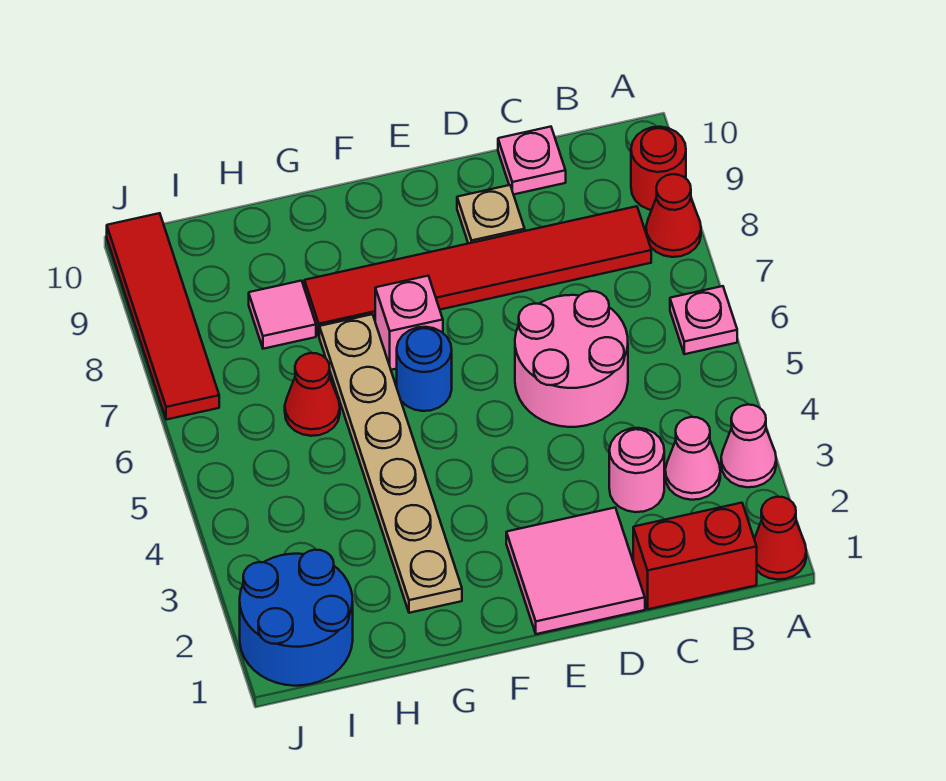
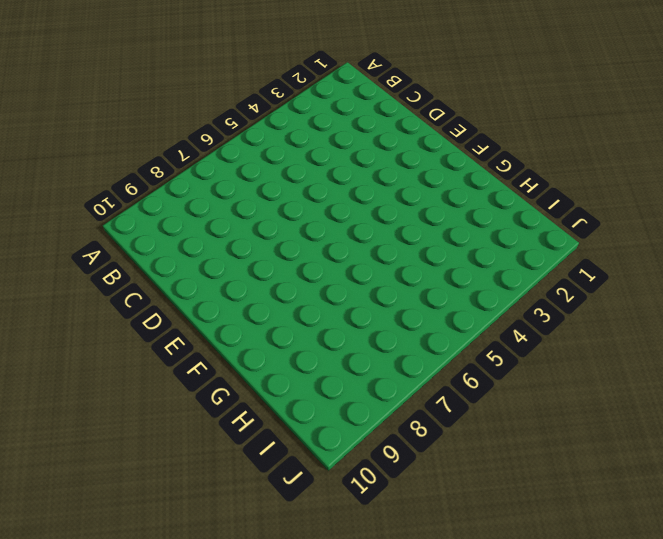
none -> red 1x1 cone [754,497,806,580]
none -> pink 1x1 cone [721,405,776,487]
none -> pink 1x1 plate [670,286,737,354]

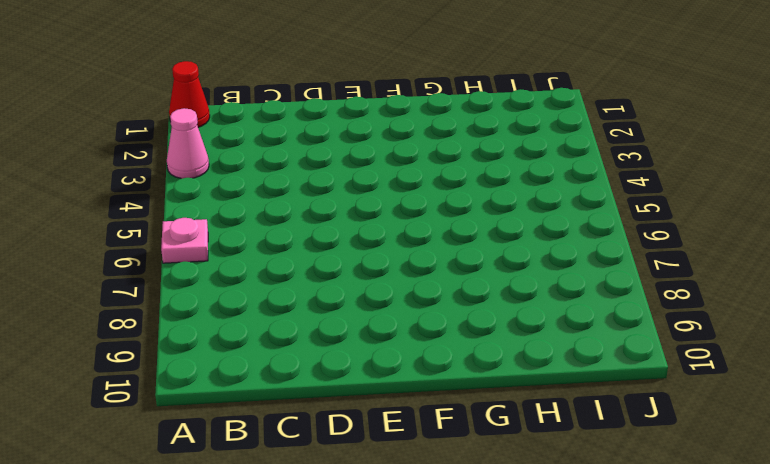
none -> red 1x1 cone [646,174,701,257]
none -> red 1x1 round brick [631,127,686,210]
none -> red 1x2 brick [633,503,757,609]

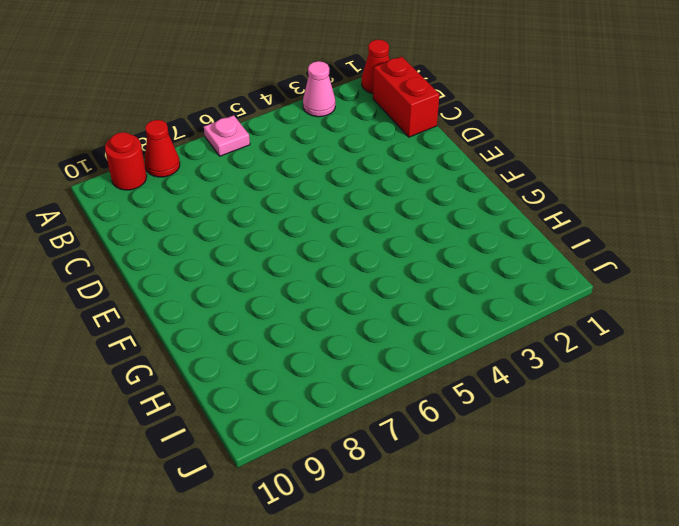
none -> pink 1x1 cone [665,417,720,500]
none -> red 1x6 tile [304,206,651,335]
none -> pink 1x1 round brick [609,428,664,512]

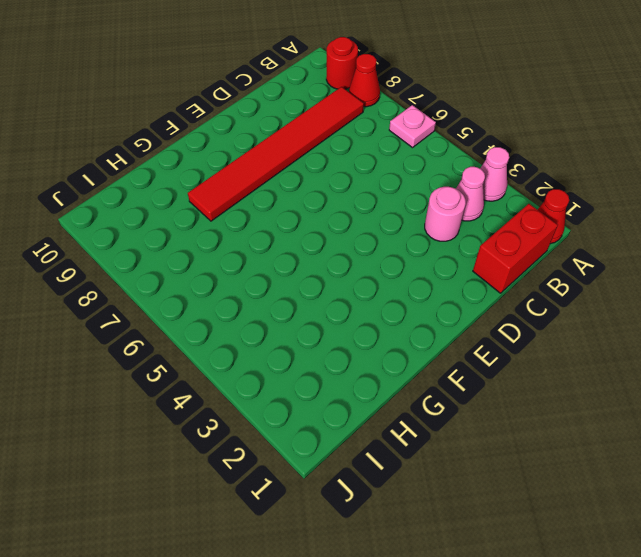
none -> pink 2x2 round brick [515,291,628,427]
none -> pink 1x1 plate [498,127,566,194]
none -> pink 2x2 tile [506,508,645,634]

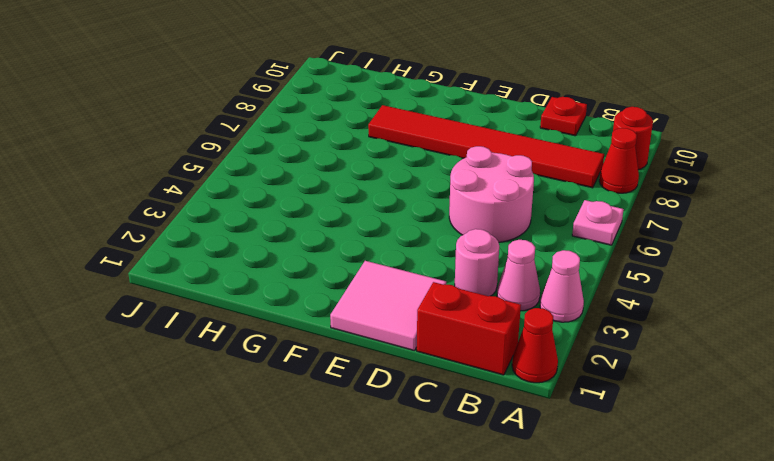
red 1x1 plate [540,97,587,136] -> pink 1x1 plate [498,127,566,194]
none -> tan 1x1 plate [457,185,525,244]
none -> blue 1x1 round brick [397,327,452,411]
none -> pink 1x1 brick [375,276,443,370]

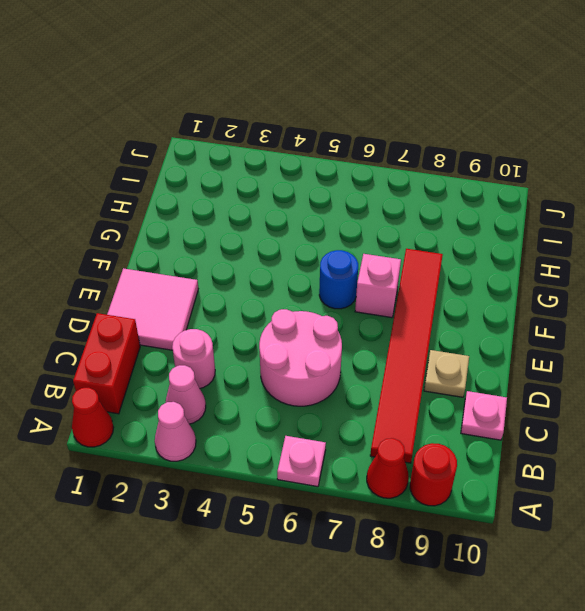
none -> tan 1x6 plate [319,314,462,613]
none -> red 1x1 cone [285,353,340,436]
none -> pink 1x1 tile [249,281,316,349]

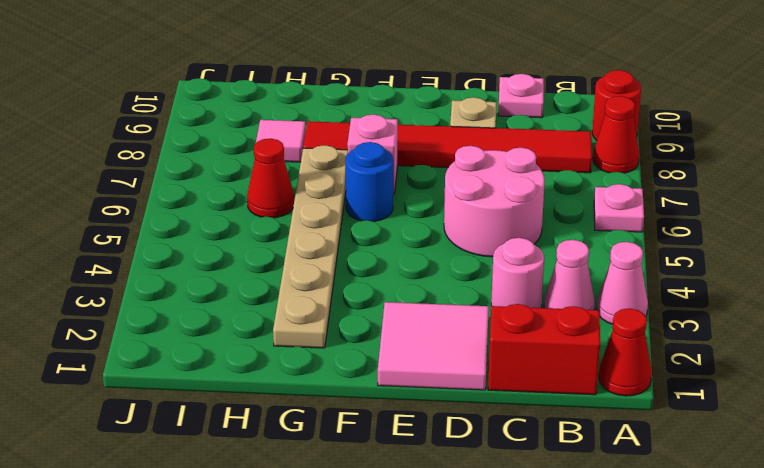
none -> blue 2x2 round brick [240,550,353,686]
none -> red 1x4 tile [107,213,219,420]

